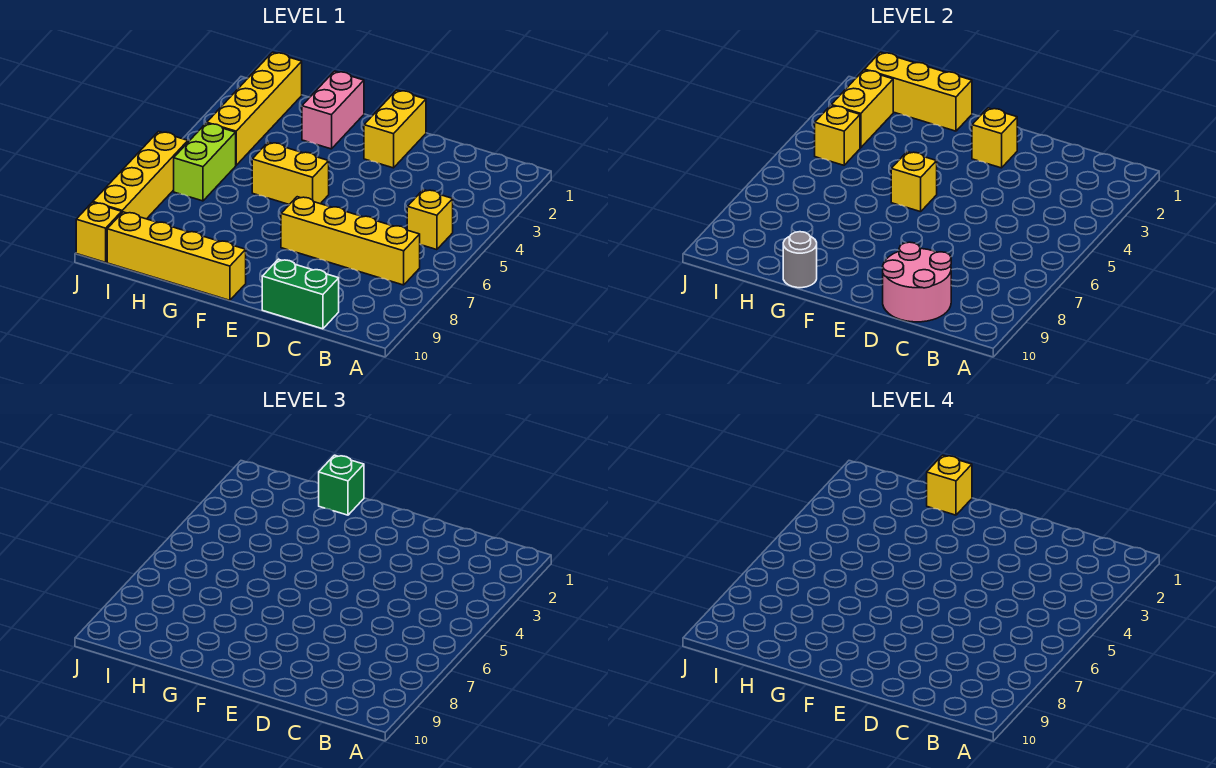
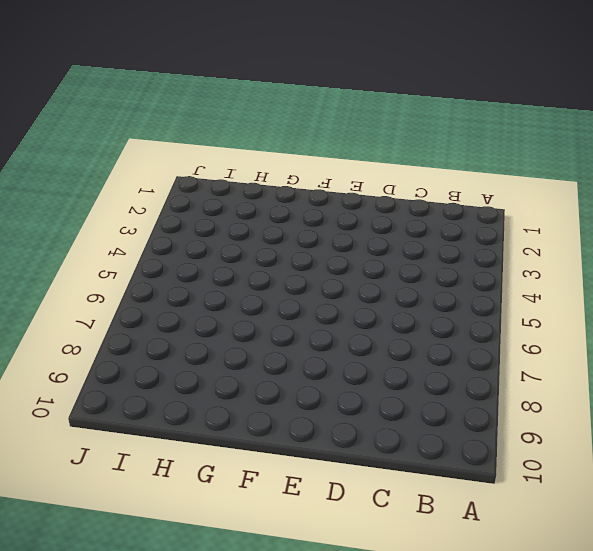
none -> yellow 1x1 brick [407,190,453,250]
none -> yellow 1x4 brick [281,197,420,285]
none -> green 1x2 brick [262,259,339,329]

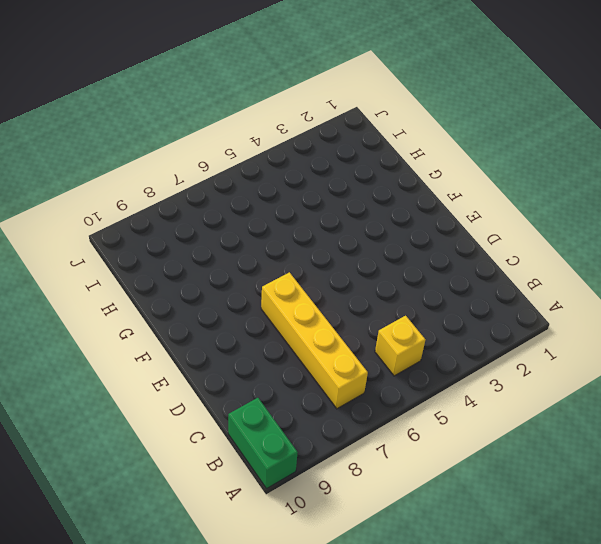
green 1x2 brick [228,398,298,488] -> green 1x2 brick moved to [262,259,339,329]
none -> yellow 1x2 brick [364,90,426,168]
none -> yellow 1x2 brick [252,142,329,205]
none -> yellow 1x4 brick [107,212,246,300]

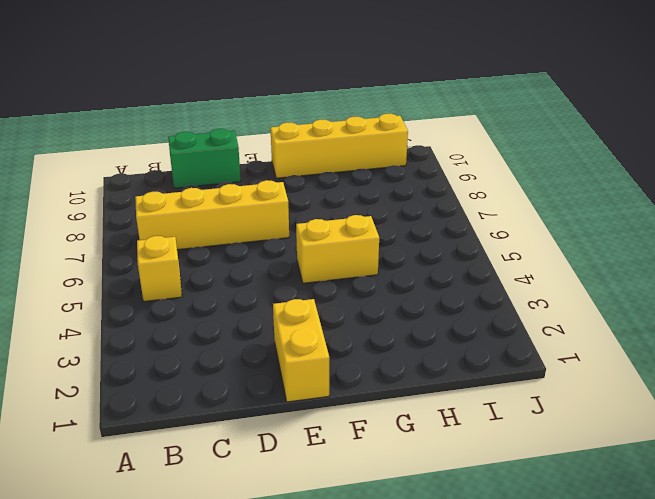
none -> pink 1x2 brick [302,71,364,149]
none -> yellow 1x4 brick [207,52,302,165]
none -> lime 1x2 brick [174,123,236,201]

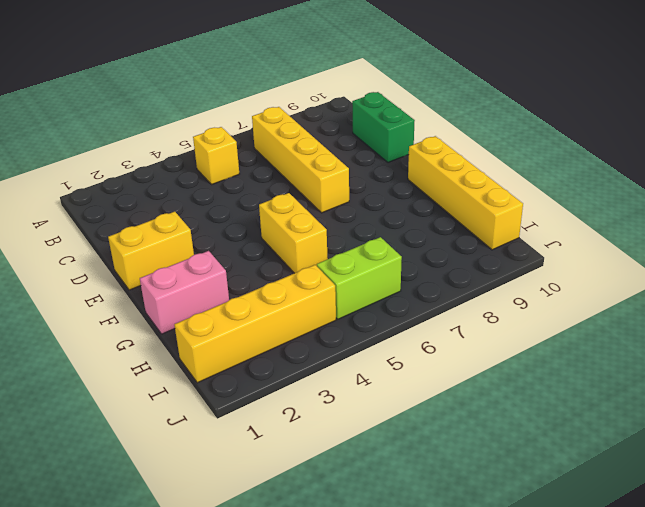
none -> yellow 1x4 brick [93,132,188,219]
none -> yellow 1x1 brick [76,202,122,262]
none -> pink 2x2 round brick [883,242,951,322]

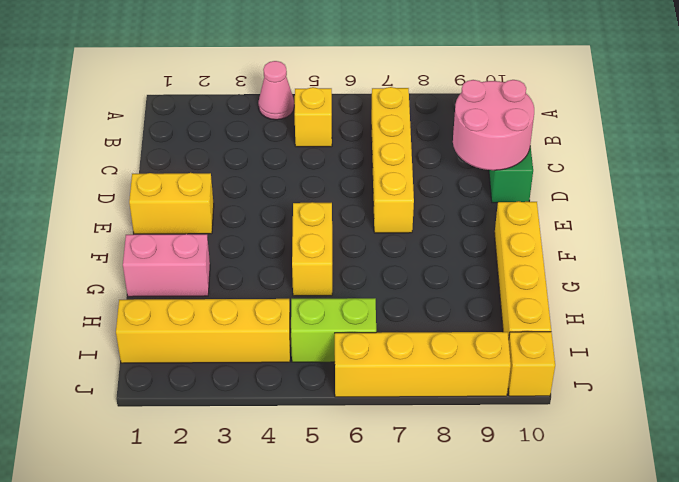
pink 1x1 cone [258,61,294,120] -> none
none -> yellow 1x1 brick [972,108,1017,168]
none -> yellow 1x1 brick [891,152,937,212]
none -> yellow 1x3 brick [864,52,972,131]

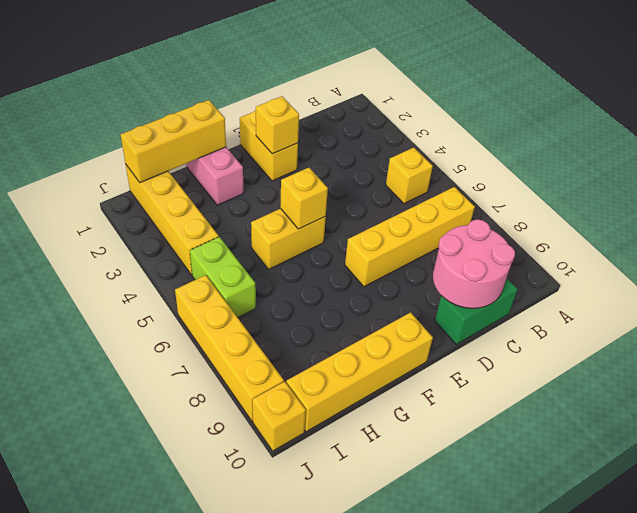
none -> grey 1x1 round brick [783,232,817,288]
none -> yellow 1x2 brick [831,70,893,148]
none -> yellow 1x1 brick [815,105,860,165]

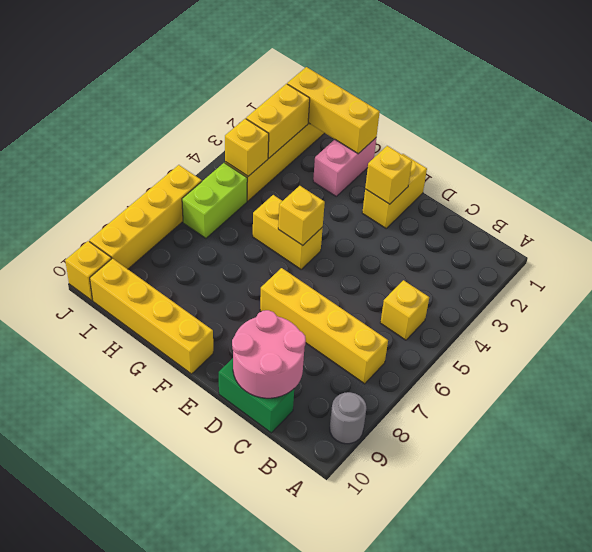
grey 1x1 round brick [330,392,366,444] -> grey 1x1 round brick moved to [783,232,817,288]
none -> green 1x1 brick [319,455,364,515]
none -> yellow 1x1 brick [927,455,972,515]

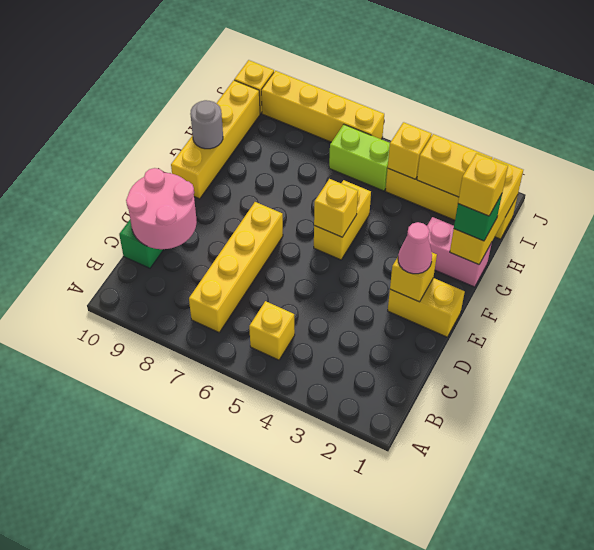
pink 1x1 cone [398,222,432,274] -> none

